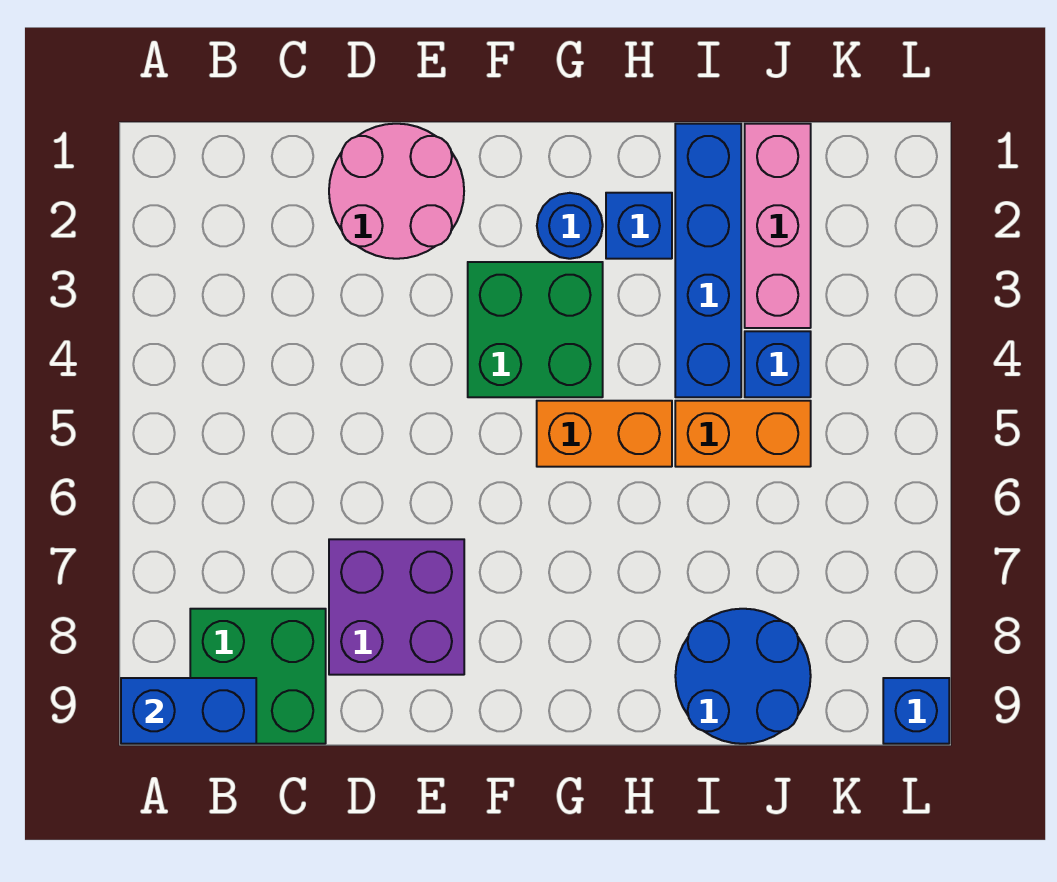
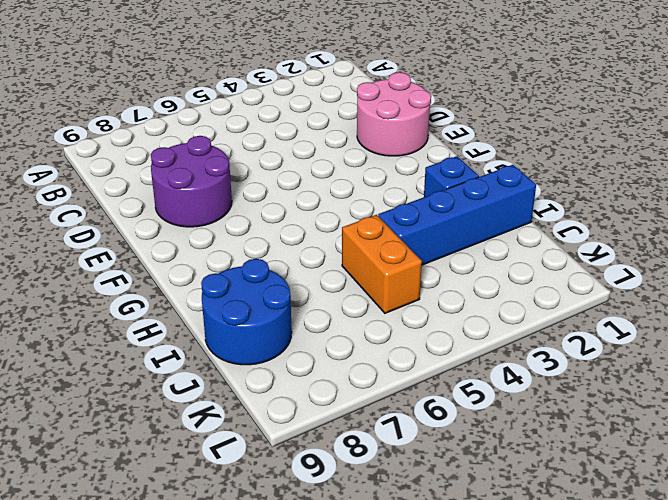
purple 2x2 round brick [151,136,232,227] -> purple 2x2 brick [329,539,464,675]
none -> green 2x2 brick [190,609,326,744]
none -> green 2x2 brick [468,262,603,397]
none -> blue 1x1 round brick [537,193,603,259]

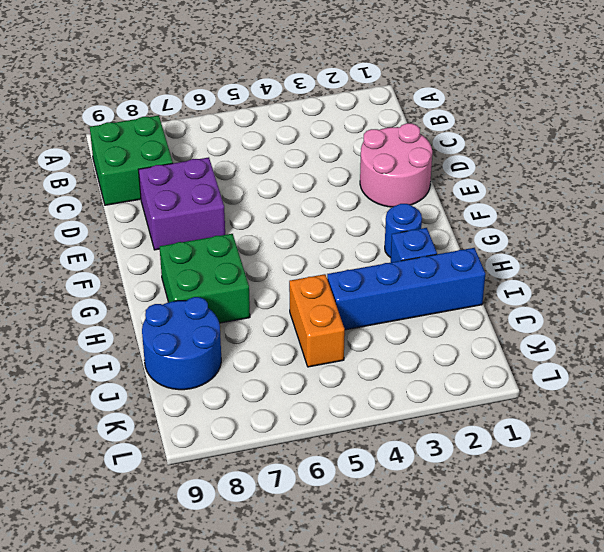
green 2x2 brick [160,234,250,323] -> green 2x2 brick moved to [468,262,603,397]
none -> orange 1x2 brick [537,401,672,467]
none -> pink 1x3 brick [745,124,811,328]
none -> blue 1x1 brick [745,331,811,397]

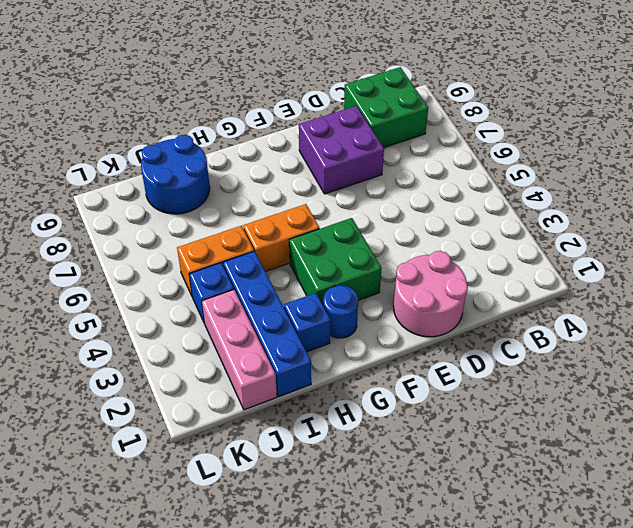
none -> blue 1x1 brick [883,678,949,744]
none -> blue 1x2 brick [121,678,256,744]

